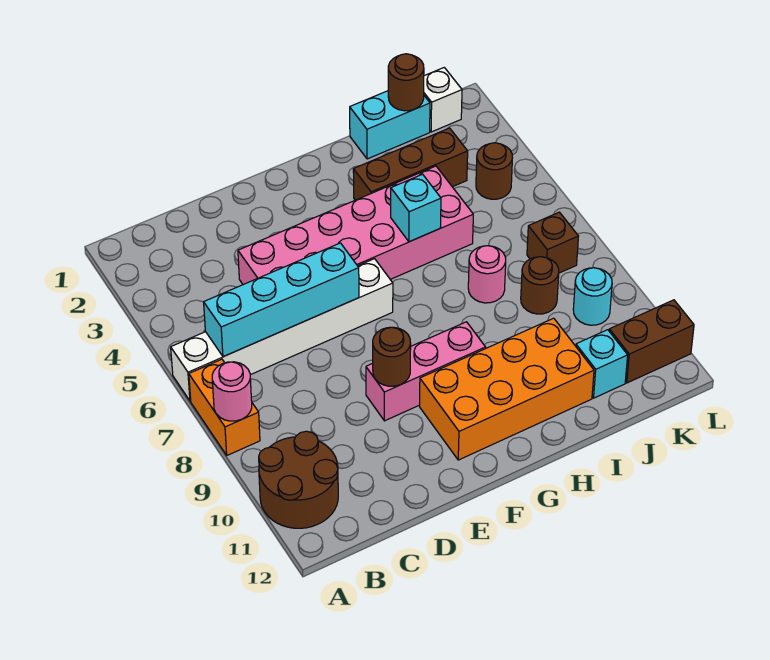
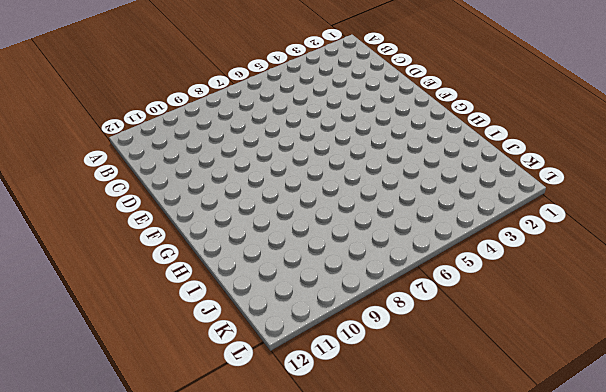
none -> white 1x6 brick [171,259,393,401]
none -> orange 1x2 brick [189,359,260,455]
none -> brown 2x2 round brick [259,431,338,528]

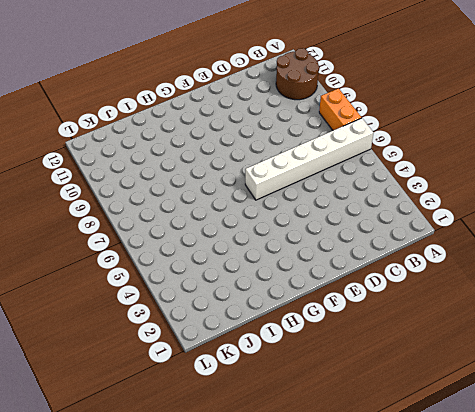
none -> pink 2x6 brick [238,166,473,285]
none -> pink 1x3 brick [366,322,486,421]
none -> orange 2x4 brick [420,318,594,460]

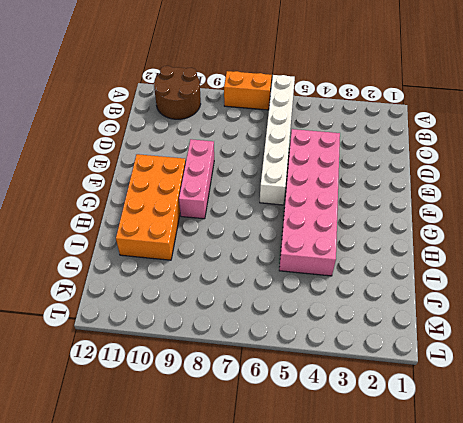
none -> brown 1x3 brick [353,128,468,200]
none -> cyan 1x2 brick [350,91,430,159]
none -> pink 1x1 round brick [468,245,506,303]

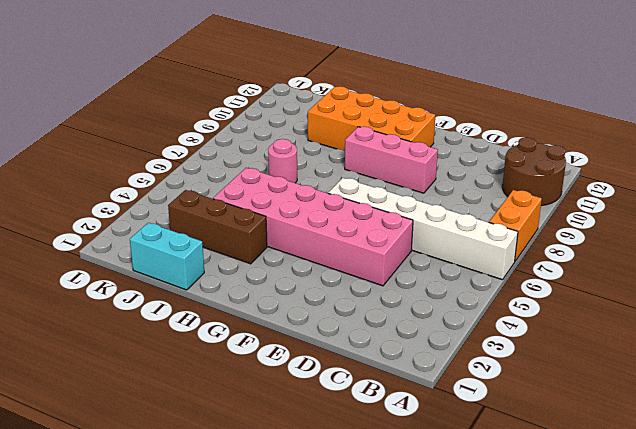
none -> brown 1x1 round brick [521,257,559,314]
none -> cyan 1x1 brick [576,330,628,398]
none -> white 1x1 brick [424,68,462,132]

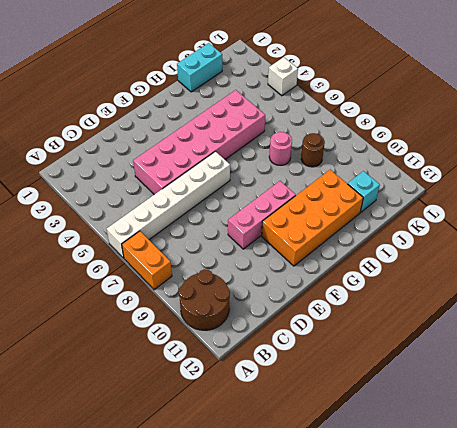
white 1x1 brick [268,57,298,96] -> white 1x1 brick moved to [424,68,462,132]
none -> brown 1x3 brick [353,128,468,200]
none -> brown 1x1 round brick [476,143,512,199]
none -> brown 1x1 brick [527,212,578,273]

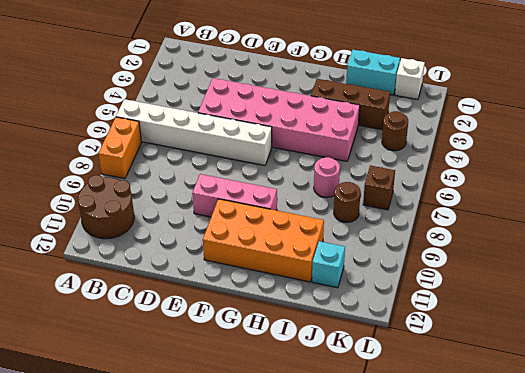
none -> cyan 1x1 round brick [573,268,612,325]
none -> brown 1x2 brick [609,300,694,383]
none -> pink 1x1 round brick [212,362,252,421]

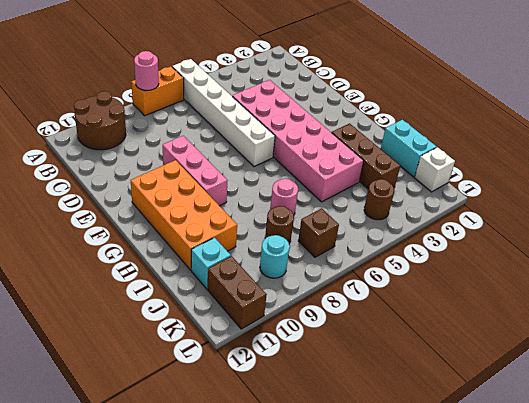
none -> cyan 1x4 brick [204,243,359,357]
none -> brown 1x1 round brick [373,327,411,386]
none -> cyan 1x1 brick [391,174,441,242]

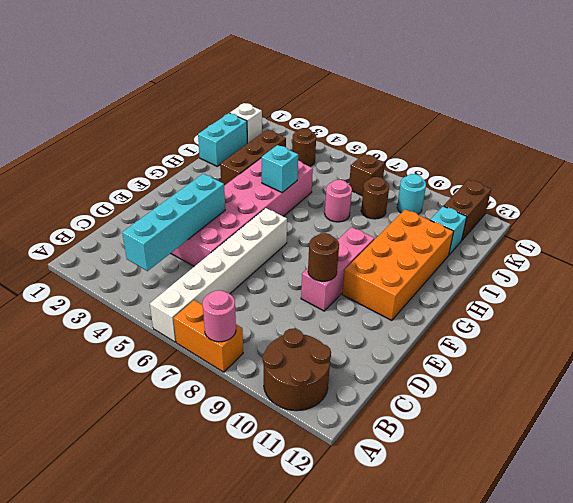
cyan 1x4 brick [122,174,225,271] -> cyan 1x4 brick moved to [204,243,359,357]
none -> brown 1x1 round brick [388,54,424,111]

